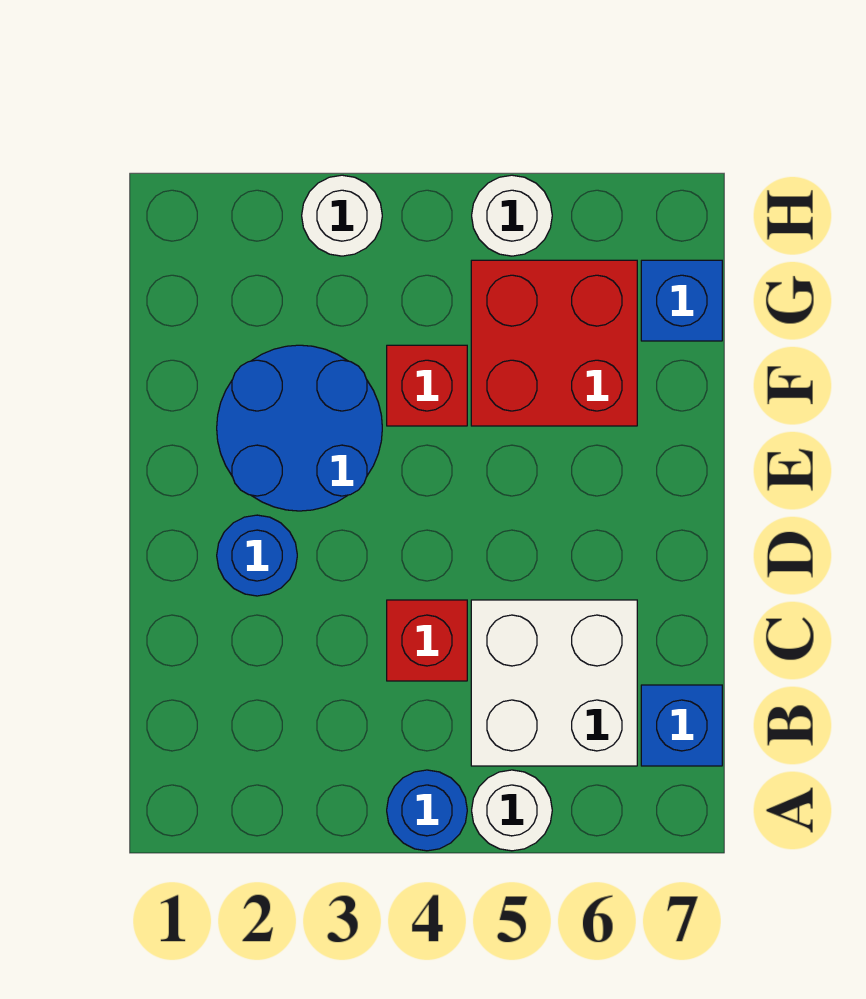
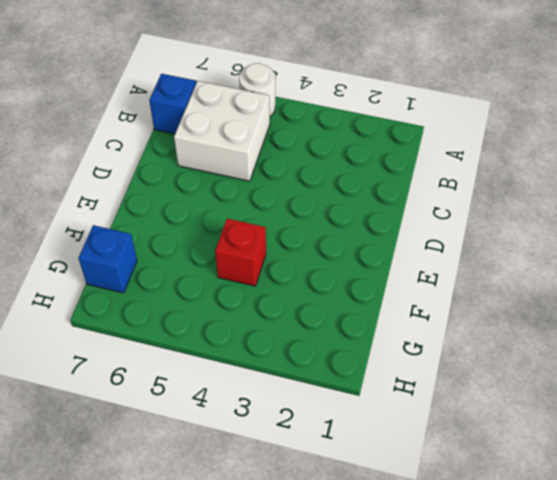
none -> blue 1x1 round brick [387,770,467,851]
none -> red 1x1 brick [387,600,467,681]
none -> blue 1x1 round brick [217,515,297,596]

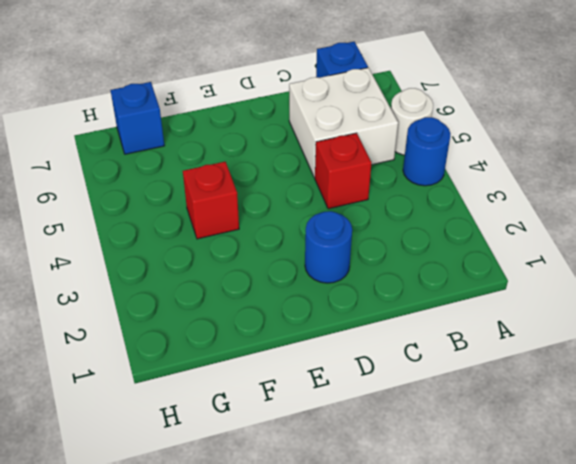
none -> blue 2x2 round brick [217,345,382,511]
none -> red 2x2 brick [471,260,637,426]
none -> white 1x1 round brick [302,175,382,256]

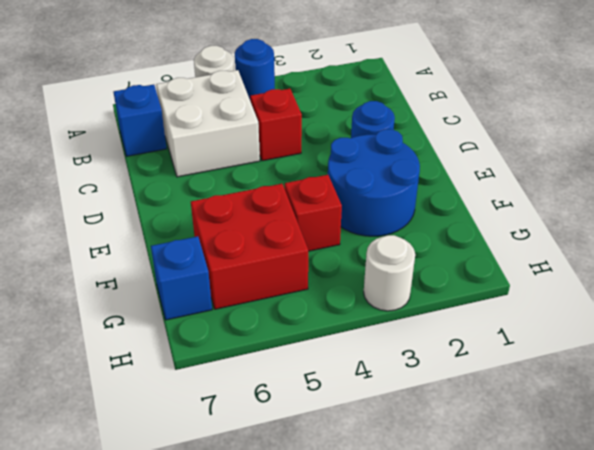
none -> white 1x1 round brick [472,175,552,256]

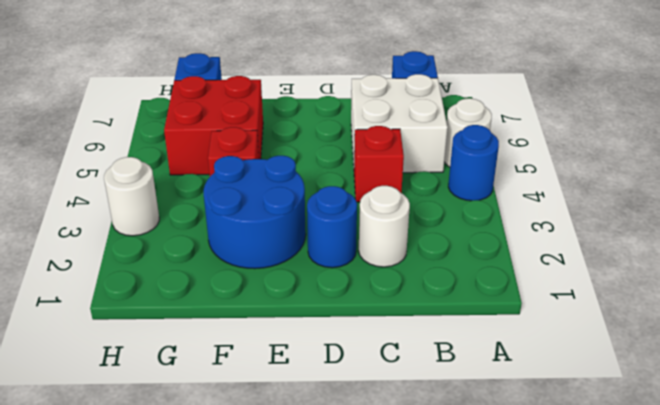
white 1x1 round brick [359,186,410,267] -> white 1x1 round brick moved to [472,175,552,256]

